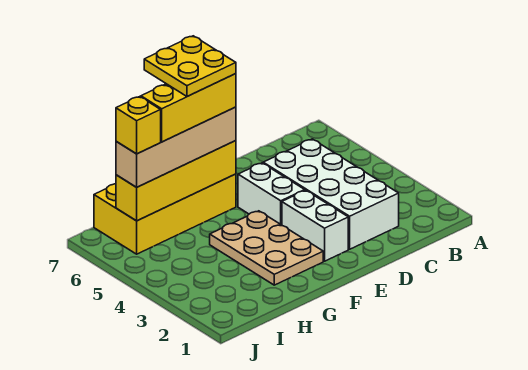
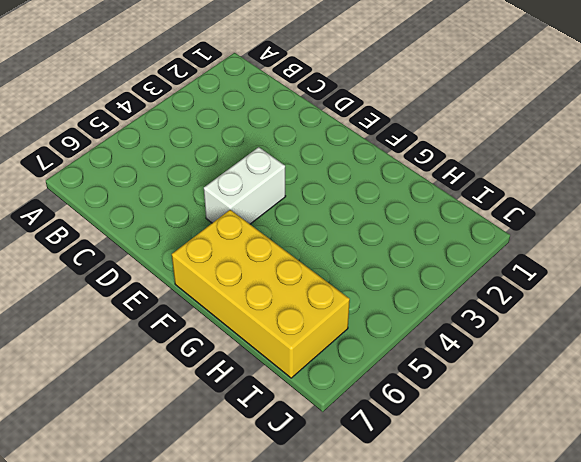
none -> white 2x4 brick [263,139,399,249]
none -> white 1x2 brick [282,190,348,261]

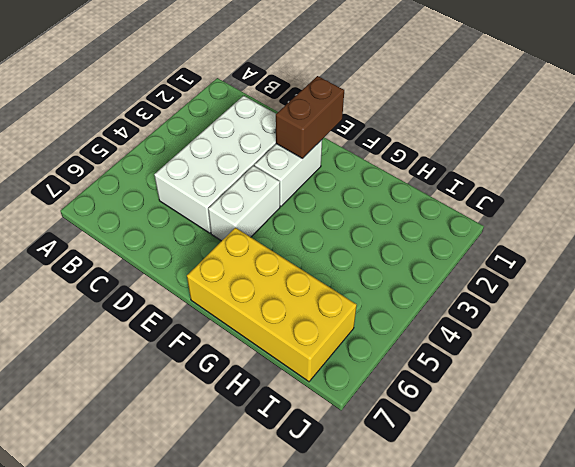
brown 1x2 brick [276,76,344,158] -> none
none -> tan 2x3 plate [210,211,323,285]
none -> yellow 1x4 brick [116,141,236,221]

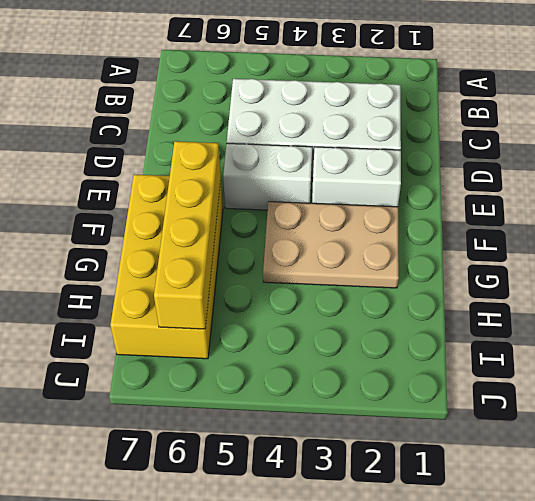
none -> tan 1x4 brick [116,107,236,187]
none -> yellow 1x3 brick [141,74,236,142]

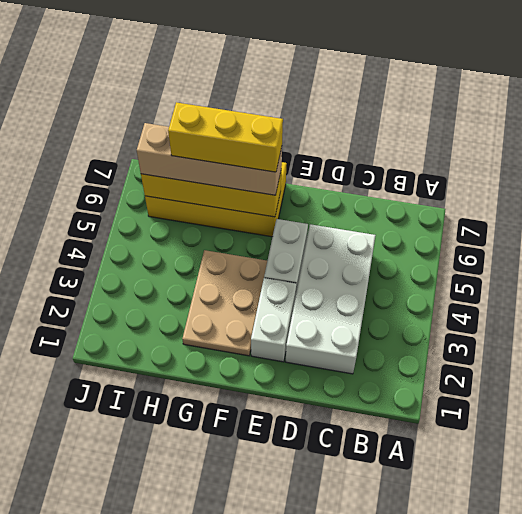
none -> yellow 1x1 brick [116,97,161,154]
none -> yellow 2x2 plate [144,36,236,96]

